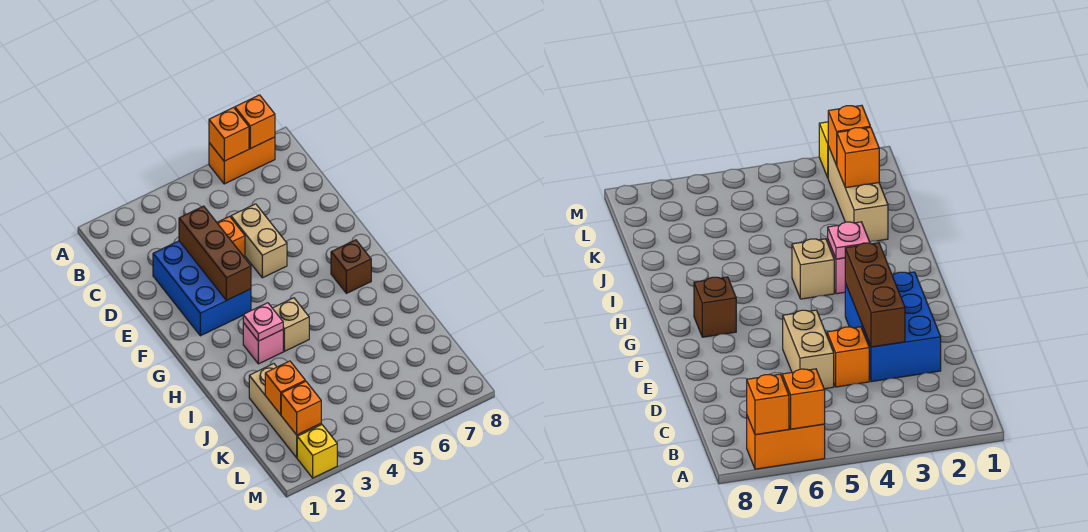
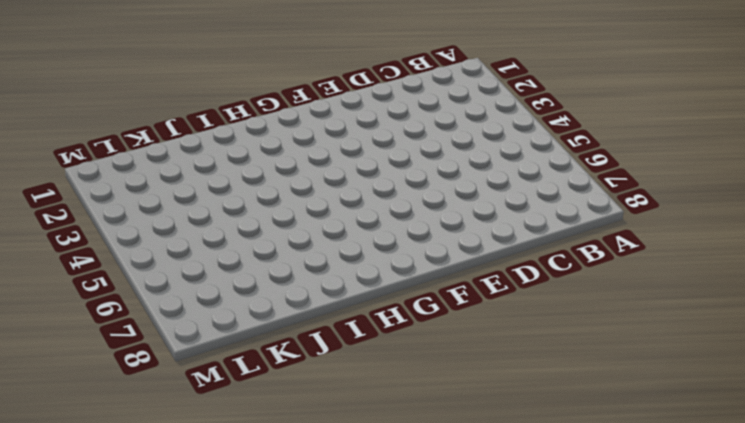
none -> orange 1x2 brick [209,137,275,184]
none -> blue 2x3 brick [153,241,251,336]
none -> orange 1x1 brick [217,216,245,258]

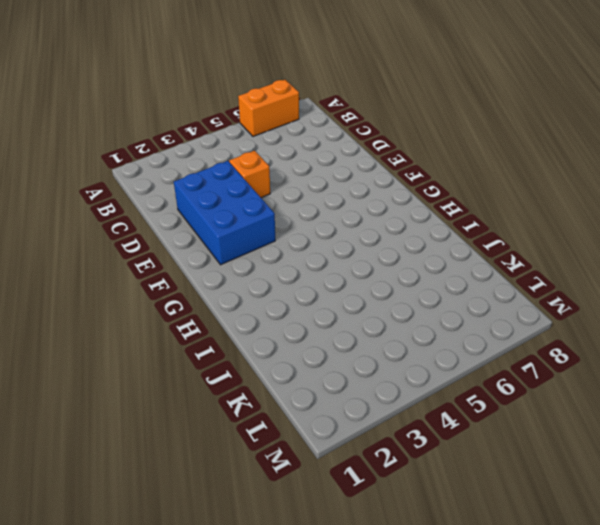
none -> tan 1x2 brick [231,204,287,278]
none -> brown 1x1 brick [331,240,371,293]
none -> pink 1x1 brick [243,323,283,364]

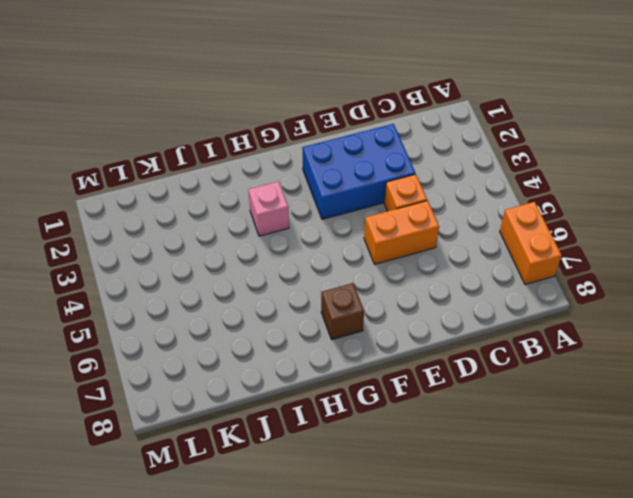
orange 1x2 brick [364,201,439,264] -> tan 1x2 brick [231,204,287,278]
none -> tan 1x1 brick [273,298,309,351]
none -> tan 1x3 brick [249,364,321,458]
none -> yellow 1x1 brick [297,425,337,478]

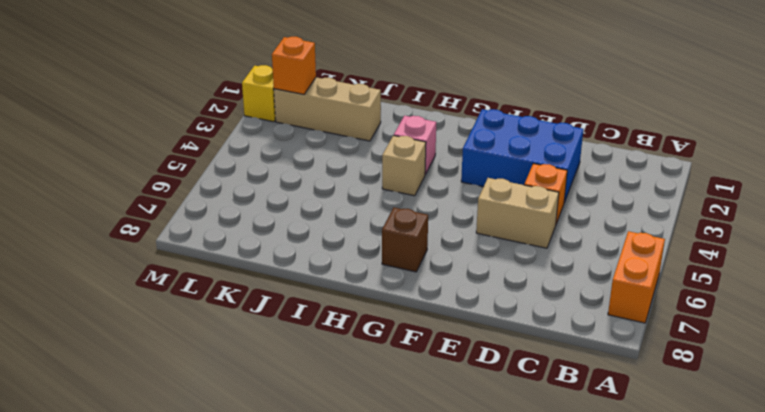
none -> orange 1x1 brick [209,108,249,161]
none -> orange 1x1 brick [235,95,275,149]
none -> brown 1x3 brick [179,206,251,301]

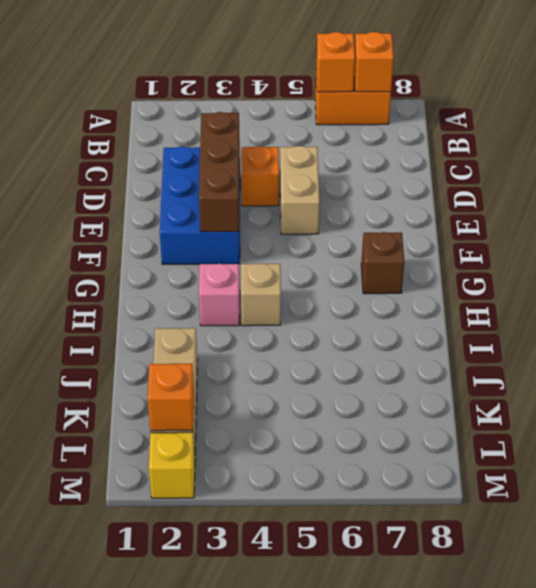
none -> pink 1x1 plate [243,303,283,341]
none -> orange 1x1 brick [265,361,305,415]

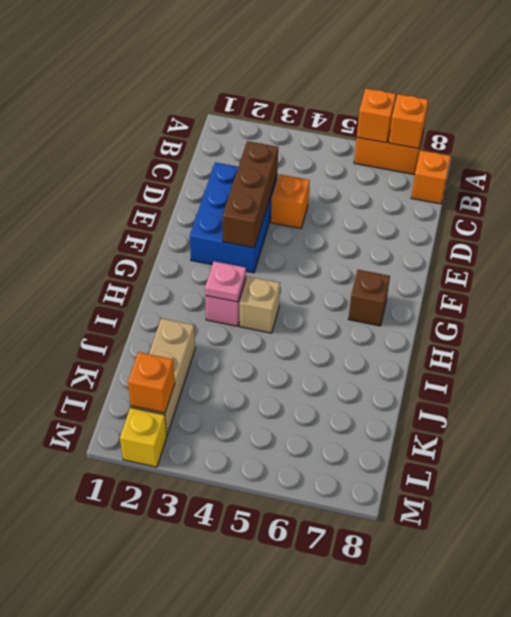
orange 1x1 brick [411,150,451,204] -> orange 1x1 brick moved to [265,361,305,415]
none -> tan 1x2 brick [231,204,287,278]

